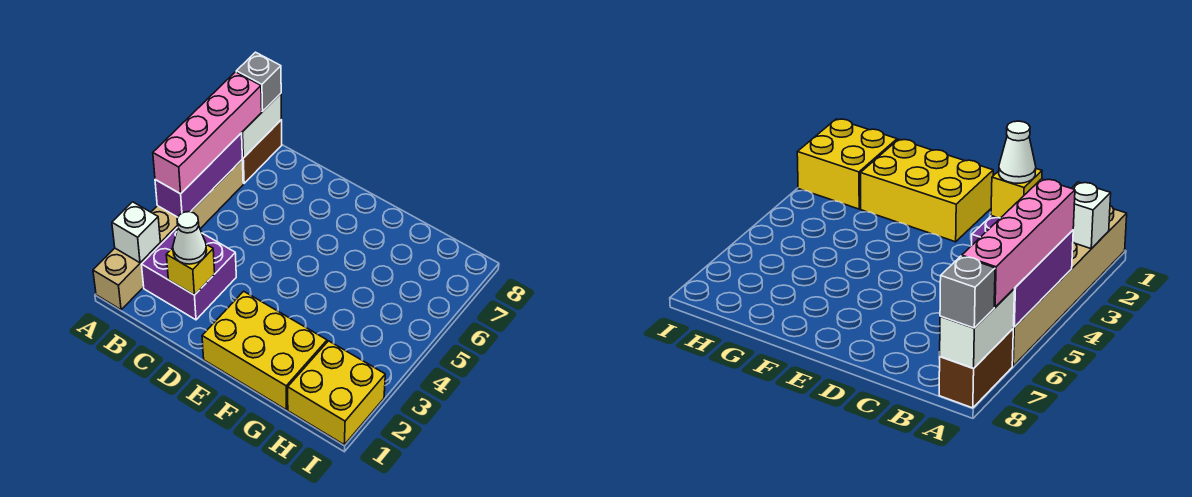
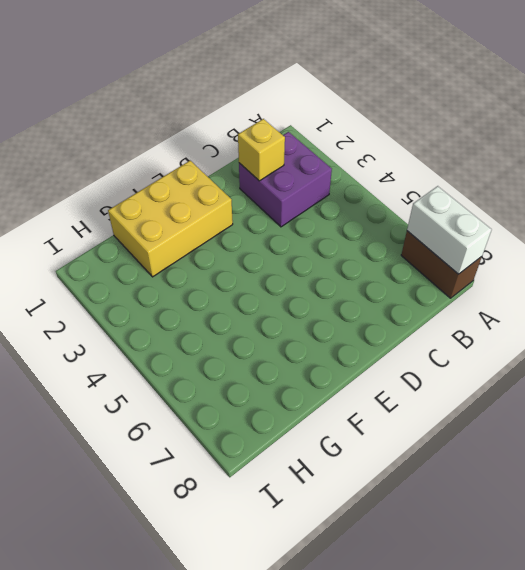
none -> tan 1x6 brick [93,160,243,310]
none -> yellow 2x2 brick [288,341,385,445]
none -> white 1x1 brick [112,202,160,263]

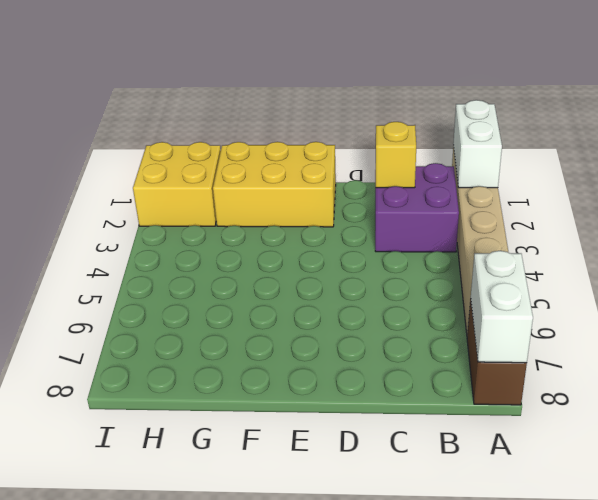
white 1x2 brick [453,100,502,188] -> white 1x1 brick [112,202,160,263]
none -> purple 1x3 brick [155,133,242,217]
none -> pink 1x4 brick [153,72,262,194]
none -> grey 1x1 brick [236,52,281,111]

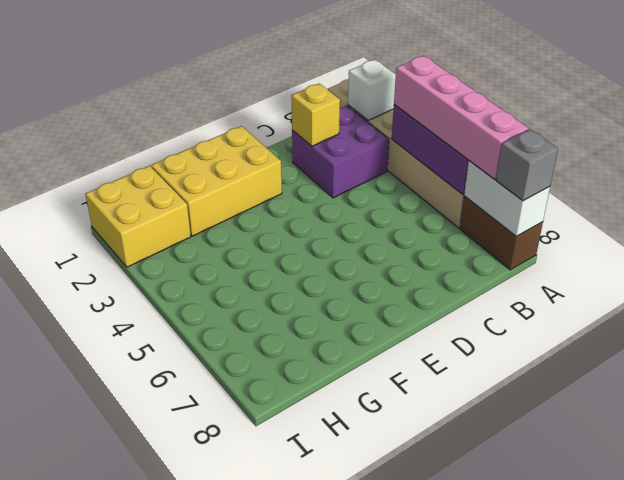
none -> white 1x1 cone [173,212,207,264]

